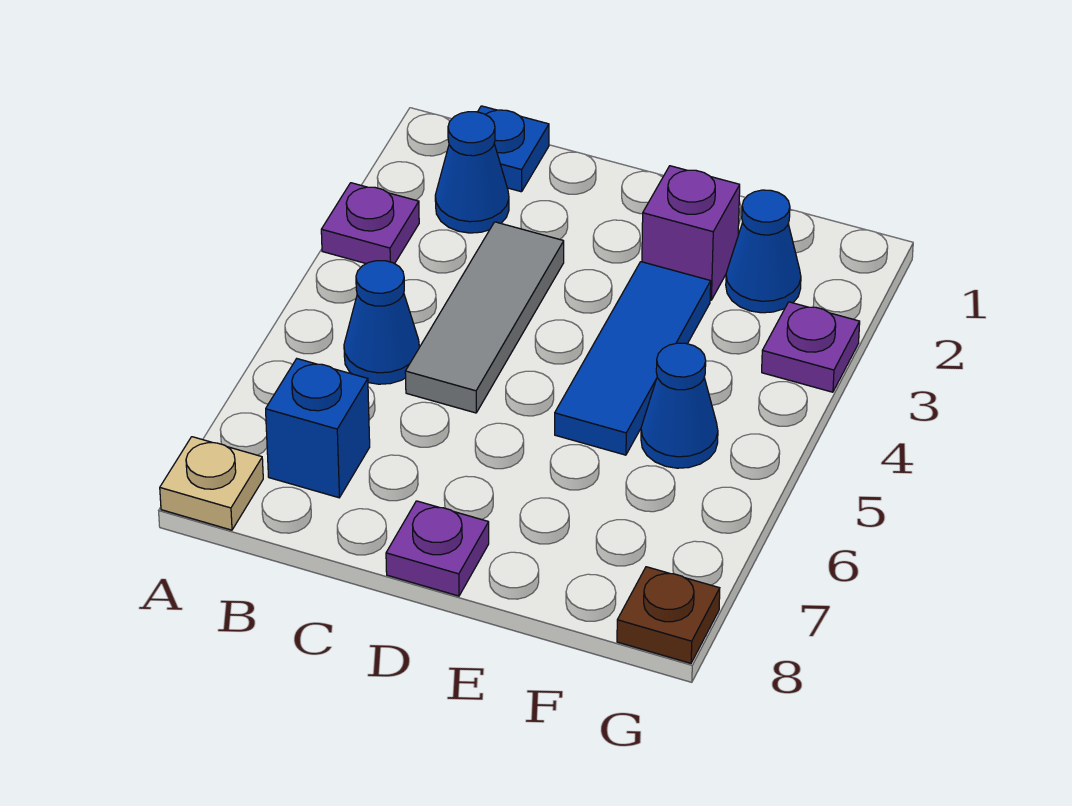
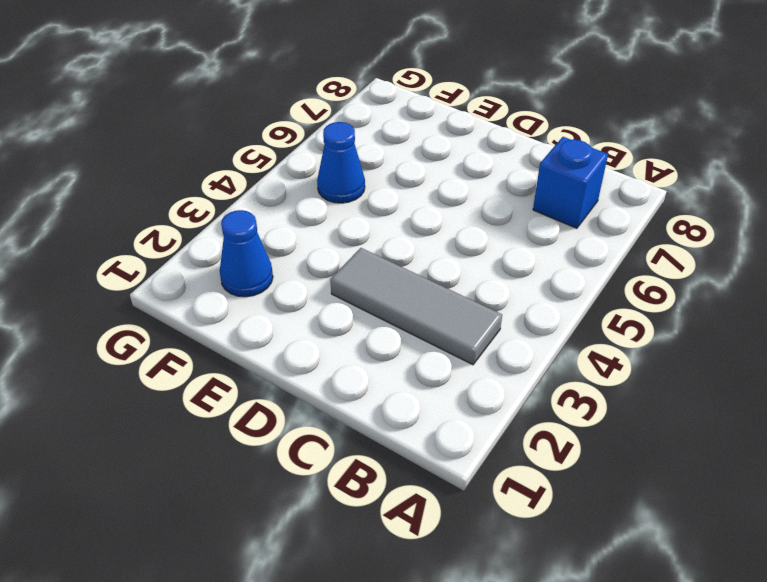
grey 1x3 tile [330,248,502,365] -> grey 1x3 tile turned to [405,222,564,413]
none -> purple 1x1 plate [321,183,419,264]
none -> tan 1x1 plate [160,437,263,530]
none -> blue 1x1 plate [478,106,549,192]

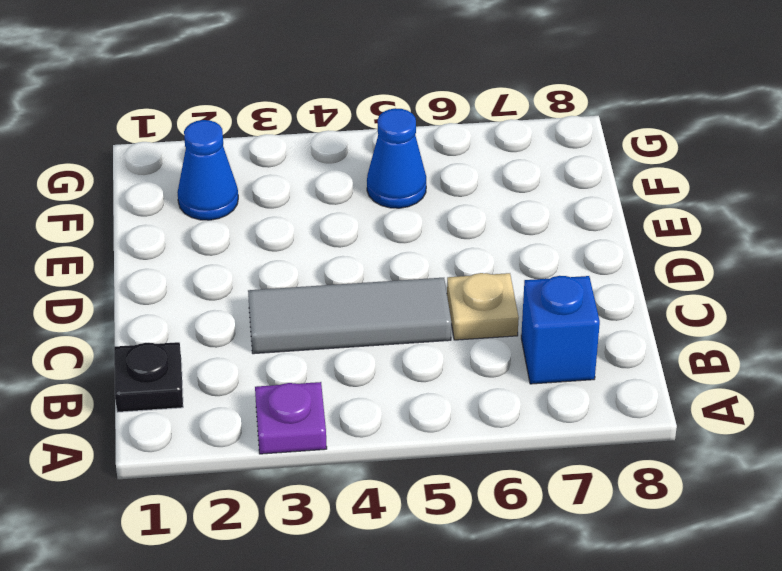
black 1x1 plate [114,342,183,412] -> blue 1x1 plate [478,106,549,192]
tan 1x1 plate [447,273,519,340] -> tan 1x1 plate moved to [160,437,263,530]
none -> blue 1x1 cone [435,112,509,233]
none -> blue 1x1 cone [344,261,419,384]
none -> purple 1x1 plate [386,501,489,596]

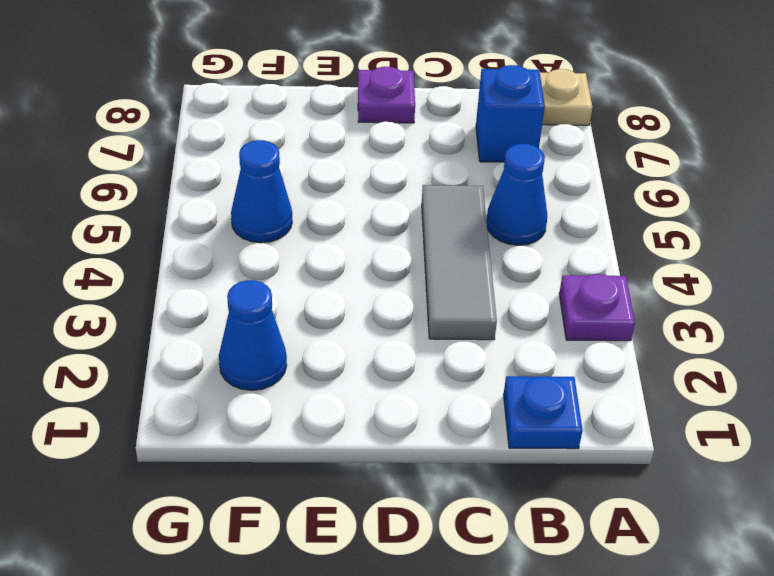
none -> blue 1x1 cone [435,112,509,233]
none -> purple 1x1 brick [642,166,740,300]
none -> blue 1x3 tile [555,262,711,455]

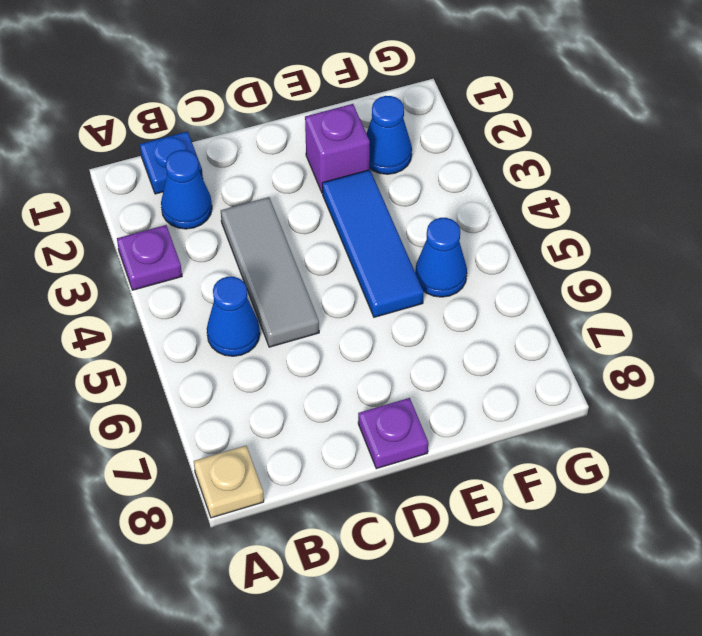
none -> blue 1x1 brick [266,359,370,498]
none -> purple 1x1 plate [762,302,860,392]
none -> brown 1x1 plate [617,567,720,663]

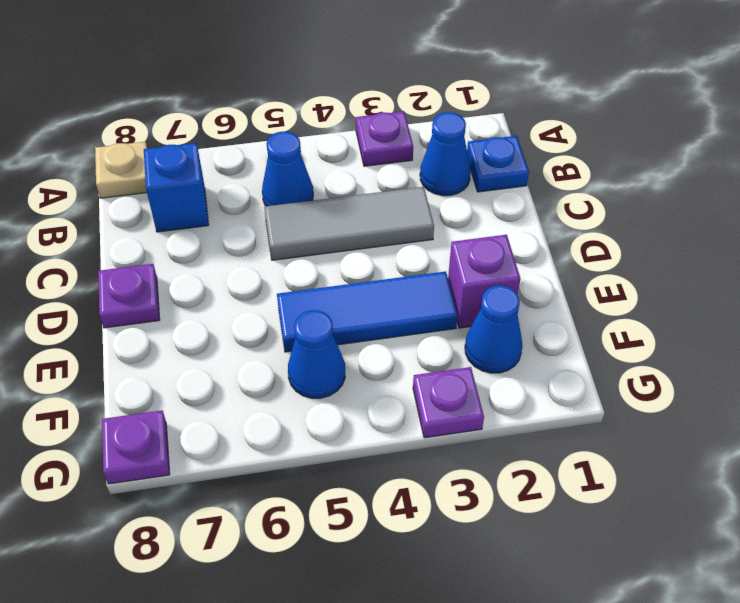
purple 1x1 plate [102,411,170,484] -> brown 1x1 plate [617,567,720,663]

